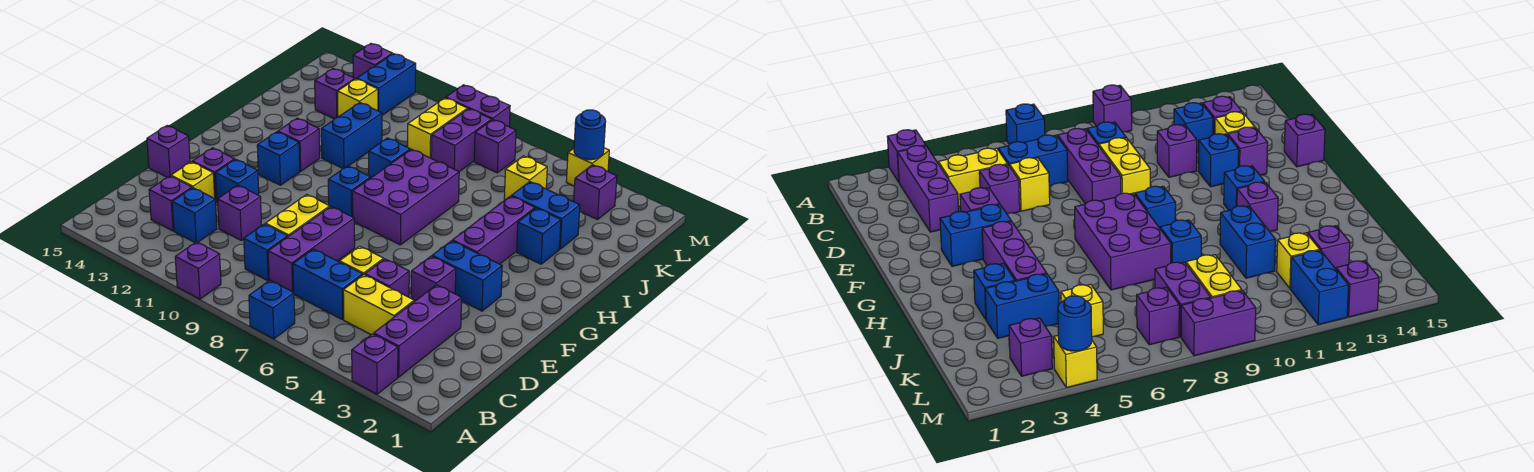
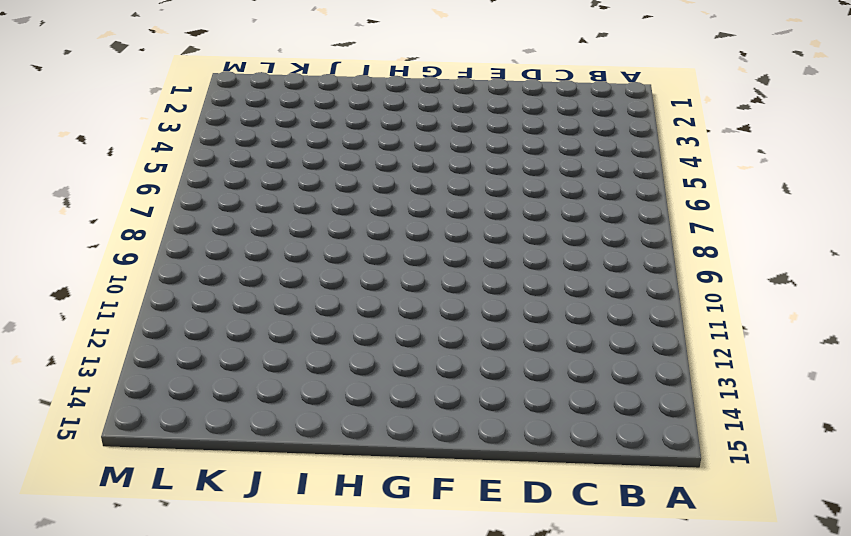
none -> purple 1x1 brick [352,334,398,394]
none -> blue 1x1 brick [249,280,295,339]
none -> purple 1x1 brick [175,242,221,299]
none -> purple 1x3 brick [374,285,461,377]

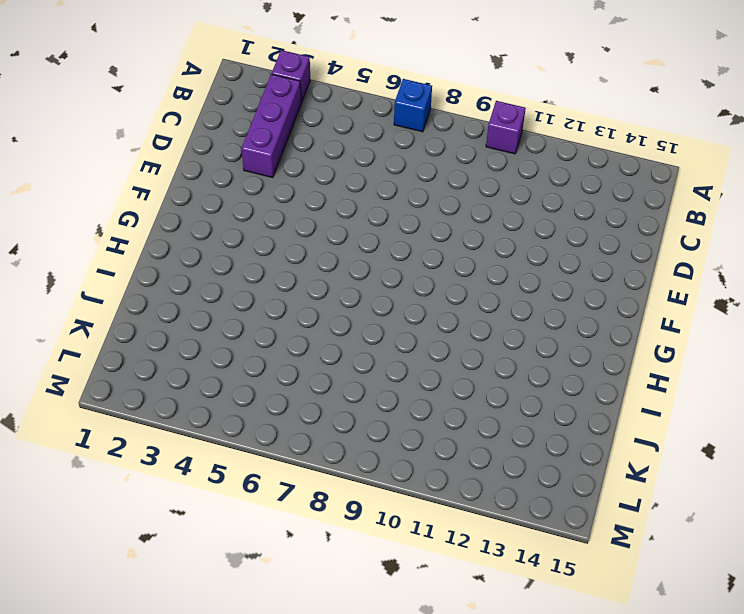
none -> yellow 1x2 brick [343,275,414,335]
none -> blue 1x2 brick [293,249,363,320]
none -> purple 1x3 brick [268,207,355,292]
none -> blue 1x1 brick [244,224,288,281]

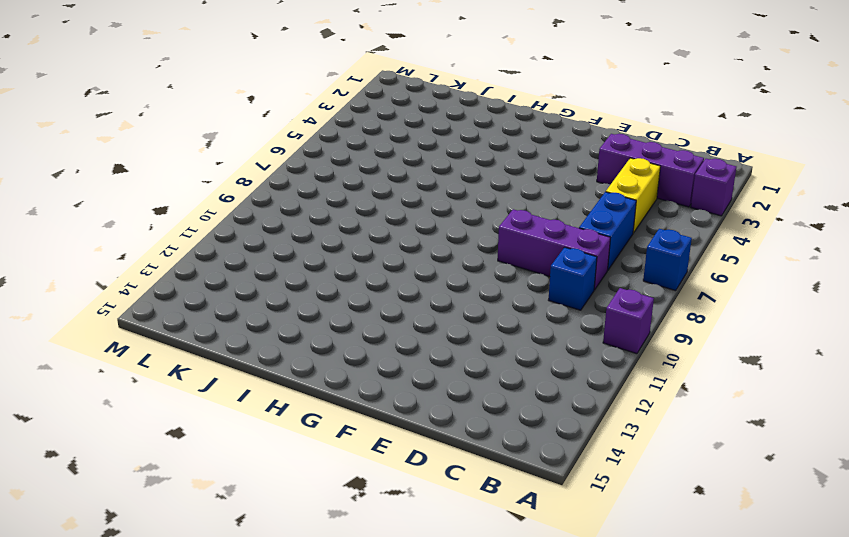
none -> blue 1x1 brick [172,188,217,242]
none -> purple 1x1 brick [149,176,192,231]
none -> purple 1x1 brick [365,259,409,297]
none -> yellow 1x1 brick [339,246,384,275]

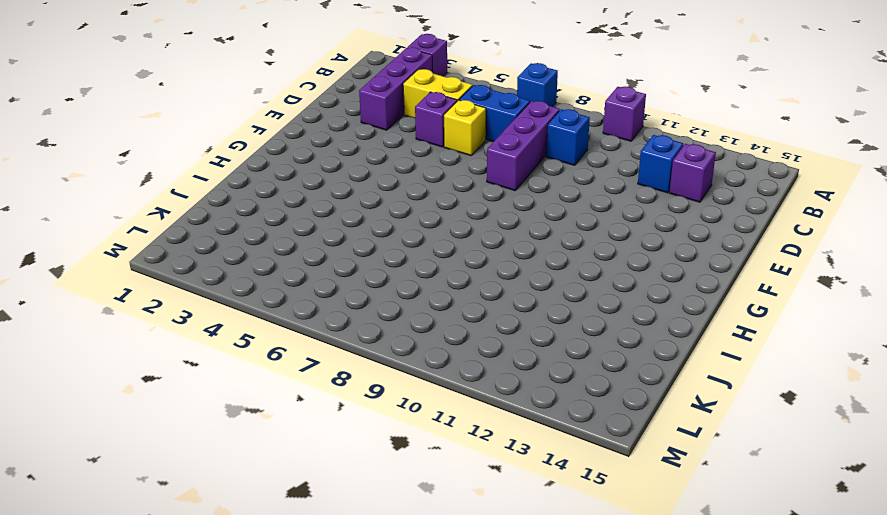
none -> yellow 1x2 brick [265,194,330,236]
none -> purple 1x1 brick [218,185,262,240]
none -> yellow 1x1 brick [171,162,215,198]
none -> purple 1x1 brick [411,256,456,302]

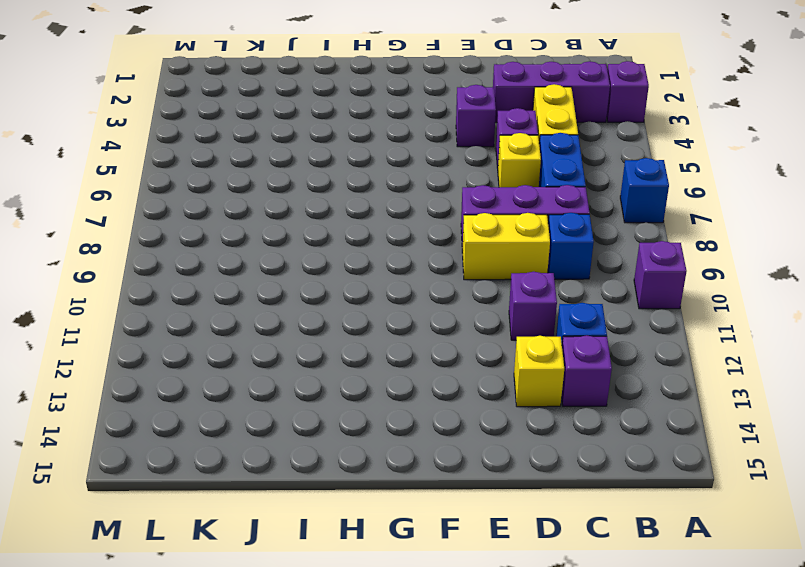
none -> blue 1x1 brick [216,159,259,203]
none -> purple 1x1 brick [192,148,235,202]
none -> purple 1x1 brick [147,125,190,177]
none -> blue 1x2 brick [432,241,502,311]

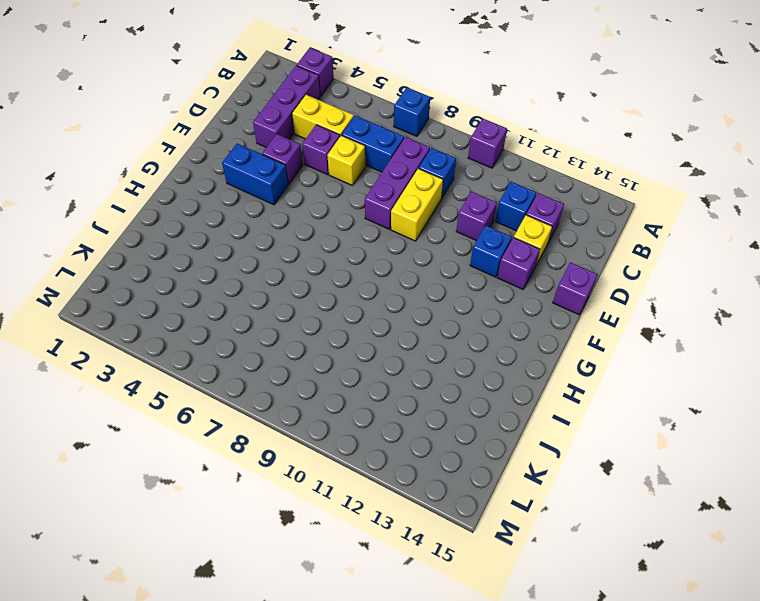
none -> purple 1x3 brick [452,196,535,264]
none -> purple 2x3 brick [352,149,459,245]
none -> blue 1x1 brick [328,166,371,217]
none -> blue 1x1 brick [257,132,300,185]

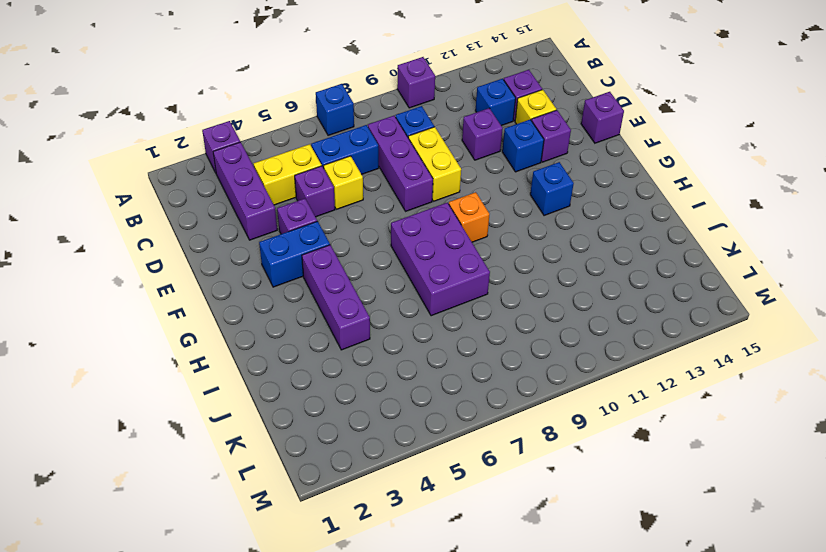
orange 1x1 brick [449,192,489,242] -> blue 1x1 brick [328,166,371,217]
none -> purple 1x1 brick [278,118,320,171]
none -> blue 1x1 brick [517,208,561,264]
none -> blue 1x1 brick [369,138,410,178]
none -> blue 1x2 brick [321,103,382,169]

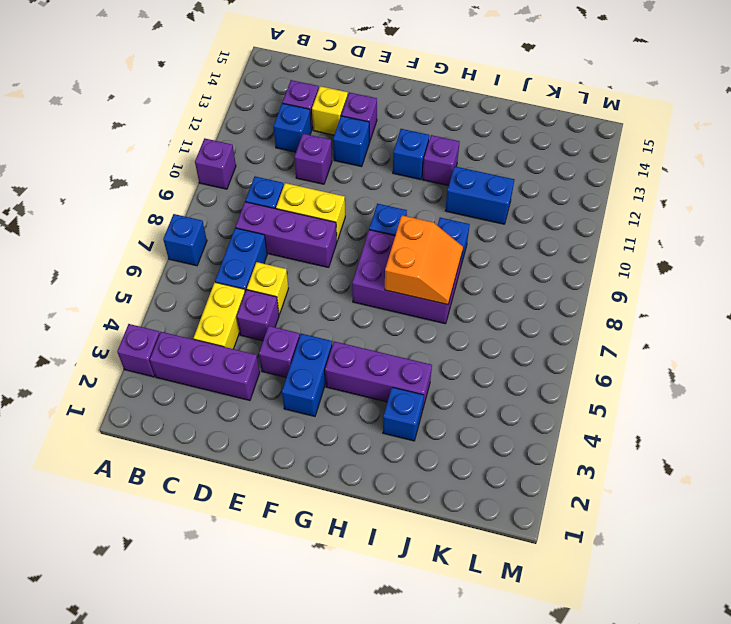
orange 2x2 slope [385,215,463,305] -> none
none -> purple 1x1 brick [147,125,190,177]
none -> blue 1x2 brick [512,182,580,249]
none -> yellow 1x1 brick [504,156,547,200]
none -> purple 1x2 brick [431,109,492,172]

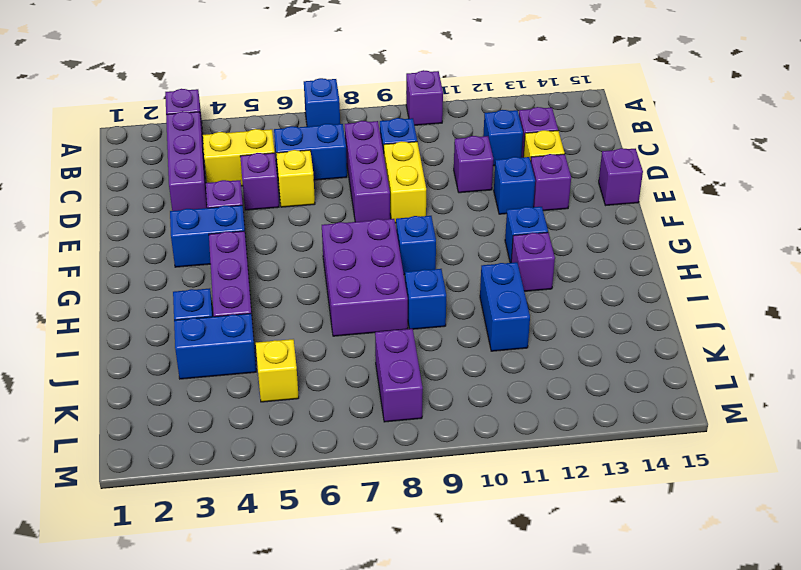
none -> yellow 1x2 brick [408,98,468,158]
none -> yellow 1x1 brick [338,79,378,117]
none -> purple 1x1 brick [315,69,355,119]
none -> purple 1x1 brick [574,165,617,220]

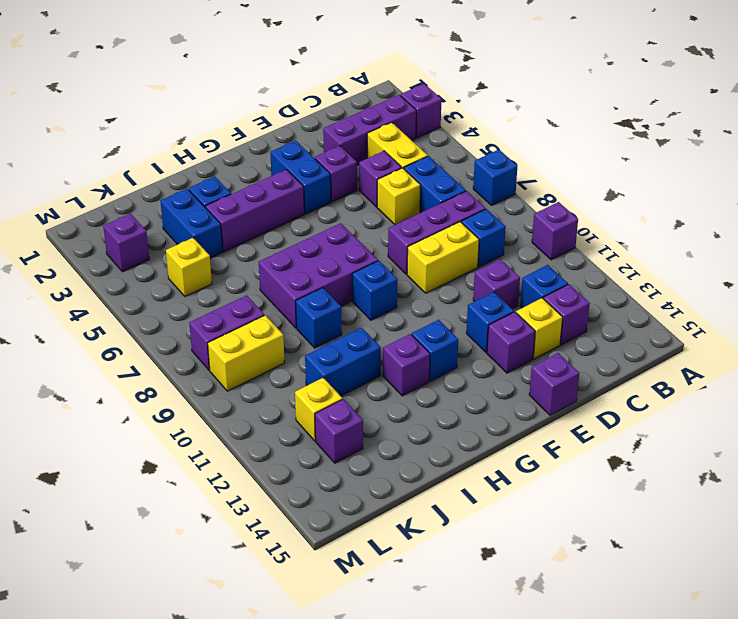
none -> purple 1x1 brick [474,120,516,173]
none -> blue 1x2 brick [357,54,416,115]
none -> yellow 1x1 brick [566,148,609,186]
none -> purple 1x2 brick [446,85,510,127]

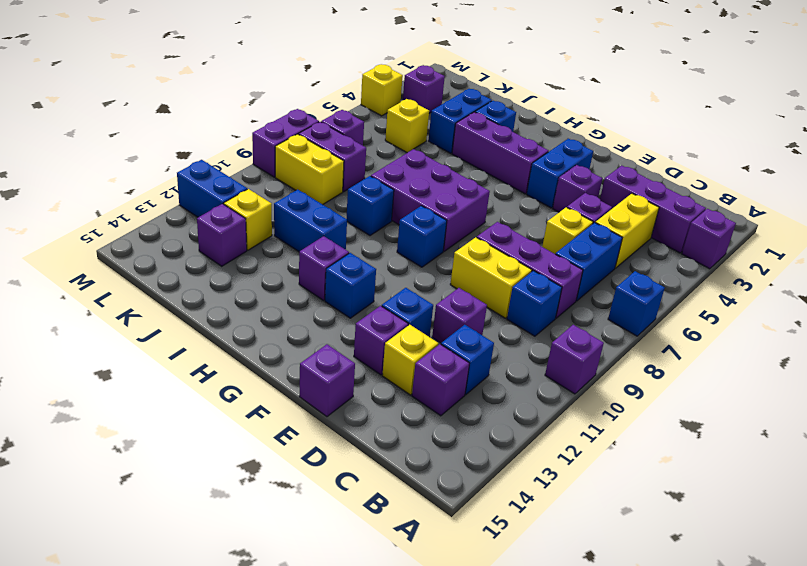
none -> purple 1x1 brick [353,44,393,79]
none -> blue 1x1 round brick [574,110,606,160]

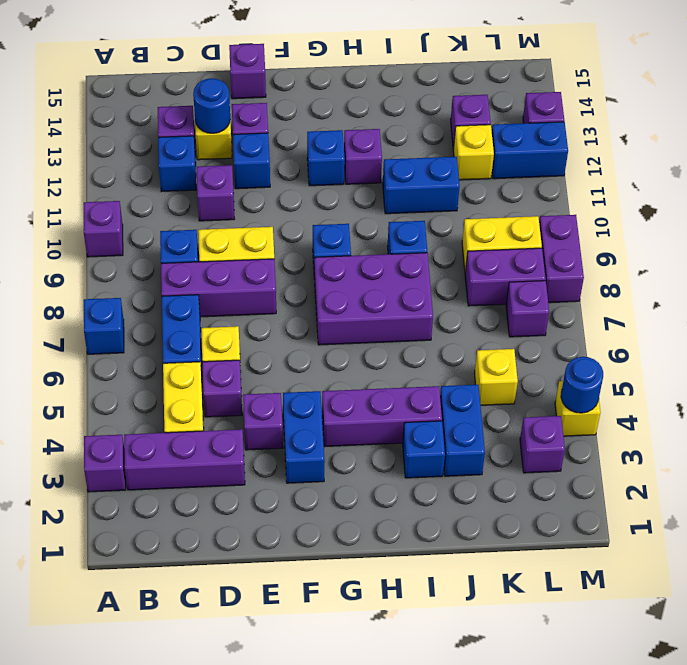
blue 1x1 round brick [193,78,230,133] -> none

